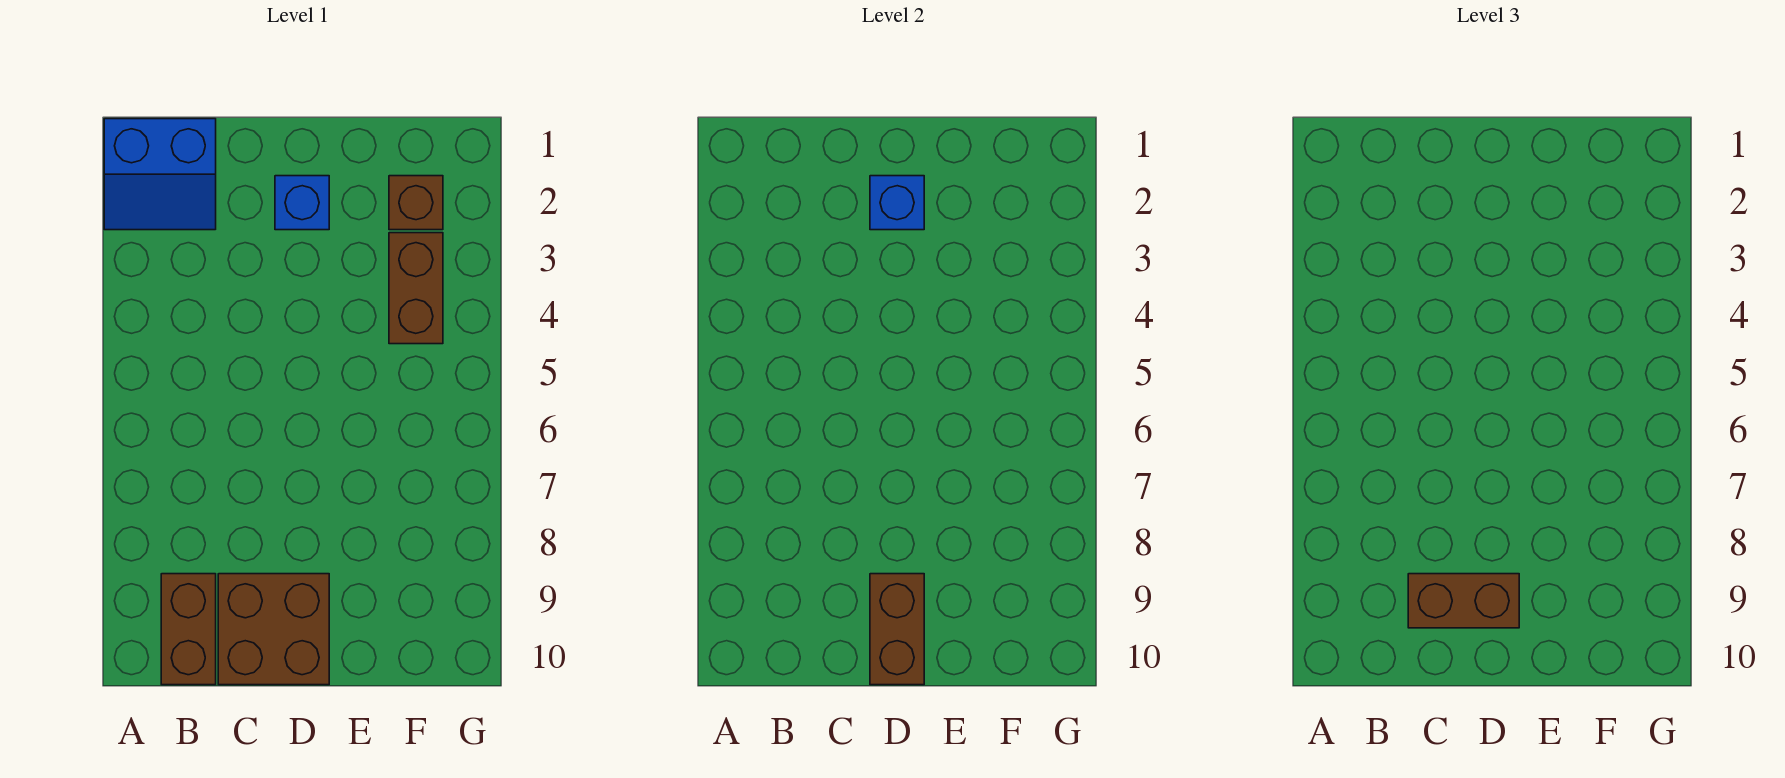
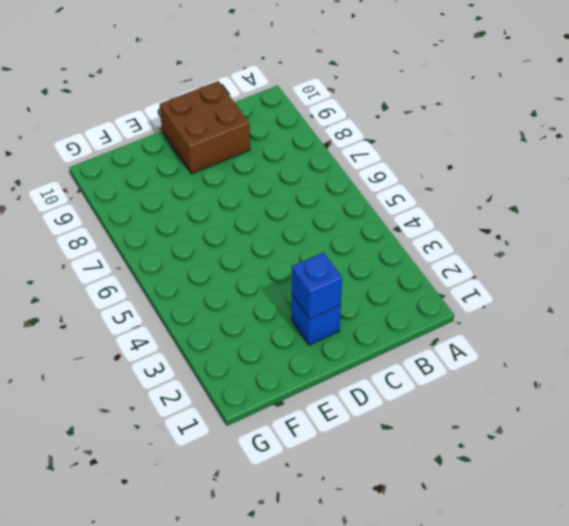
none -> blue 2x2 slope [104,119,216,230]
none -> brown 1x2 brick [161,574,216,685]

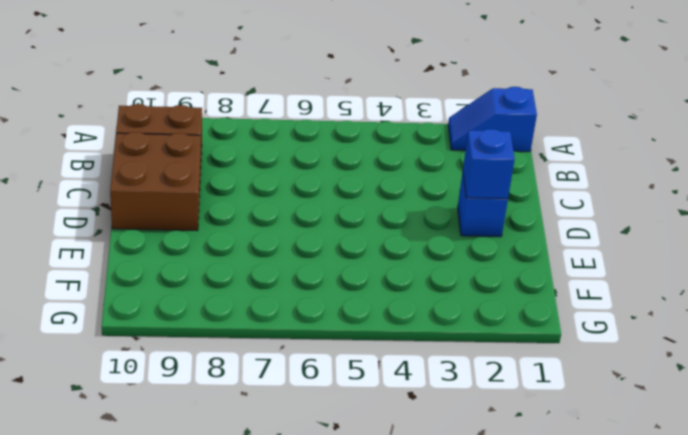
blue 1x2 slope [448,87,537,152] -> blue 2x2 slope [104,119,216,230]
none -> brown 1x1 brick [389,176,443,230]
none -> brown 1x2 brick [389,233,443,344]

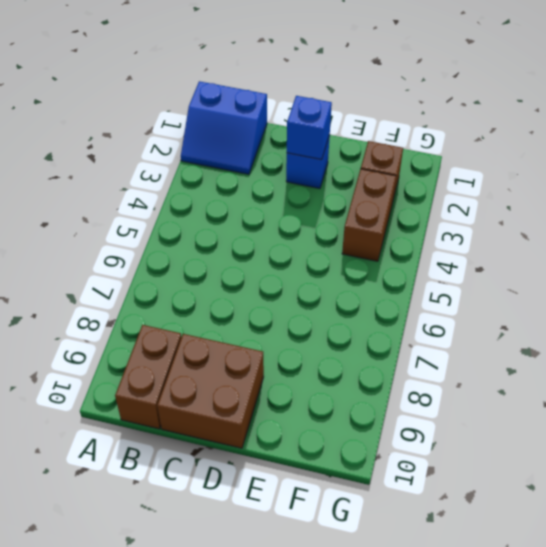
none -> brown 1x2 brick [870,574,924,685]
none -> brown 1x2 brick [1408,574,1519,628]

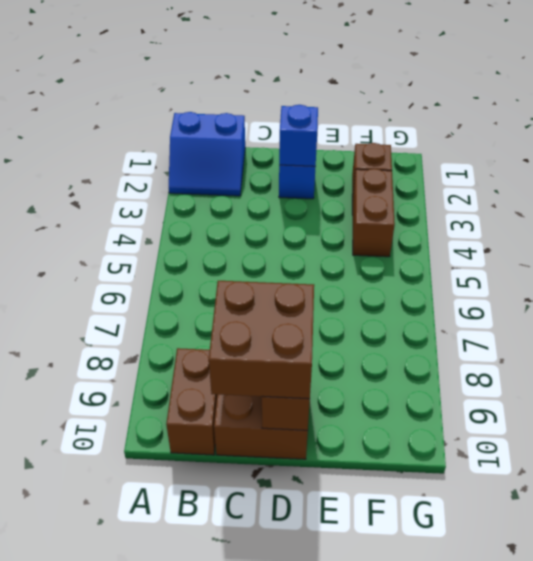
brown 2x2 brick [209,281,314,399] -> brown 1x2 brick [1408,574,1519,628]

